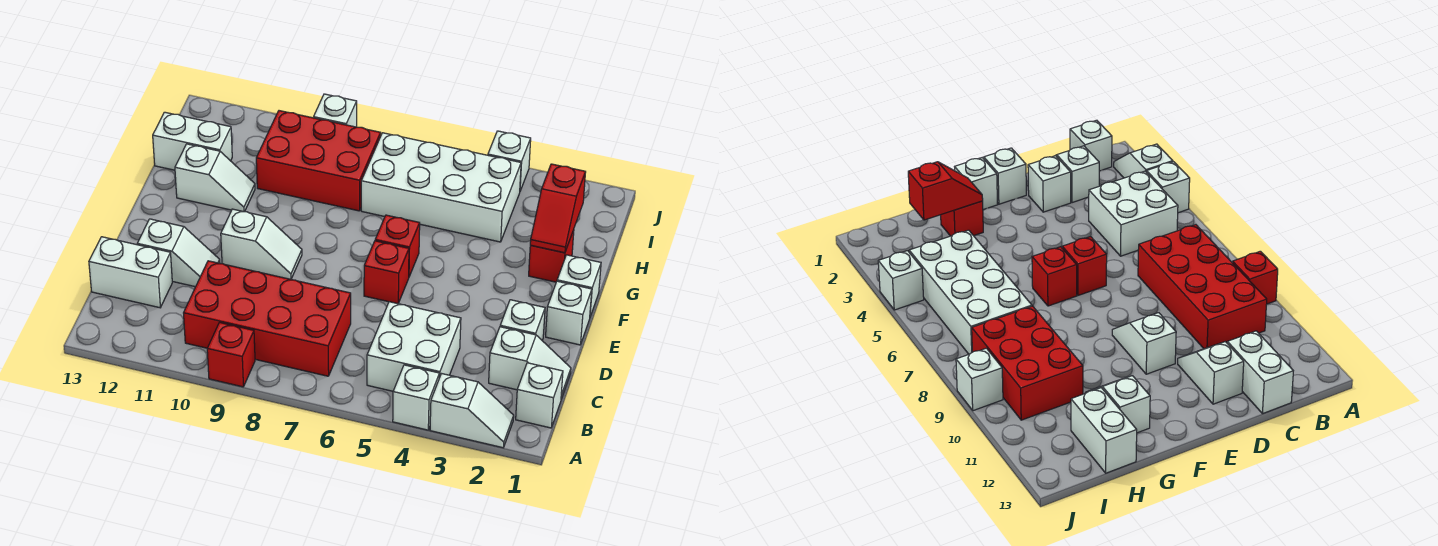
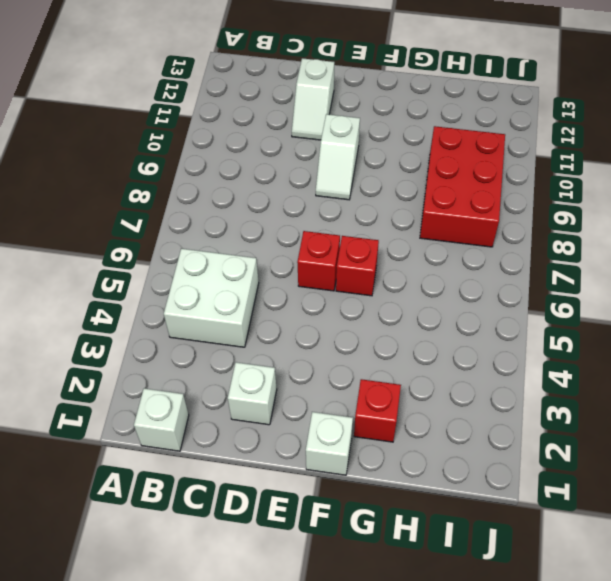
none -> white 1x2 slope [430,374,514,448]
none -> white 1x1 brick [393,365,439,430]
none -> red 1x1 brick [207,323,255,387]

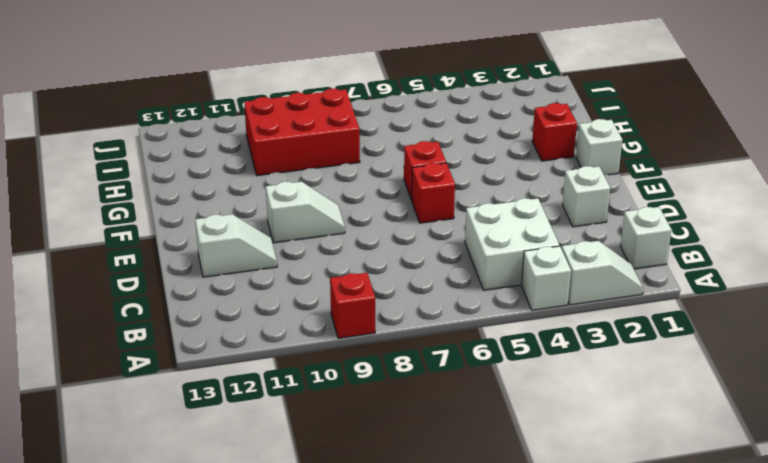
none -> red 2x4 brick [184,261,351,376]
none -> white 1x2 slope [489,327,571,399]
none -> white 1x2 brick [89,237,172,308]

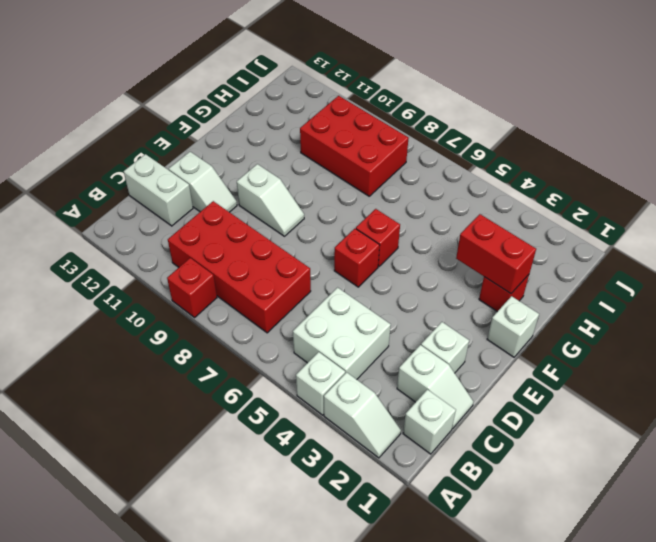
red 1x2 brick [456,214,536,294] -> red 1x2 slope [530,164,586,253]
none -> white 1x1 brick [546,281,592,345]
none -> white 1x2 slope [175,144,255,212]
none -> white 2x4 brick [361,133,521,242]

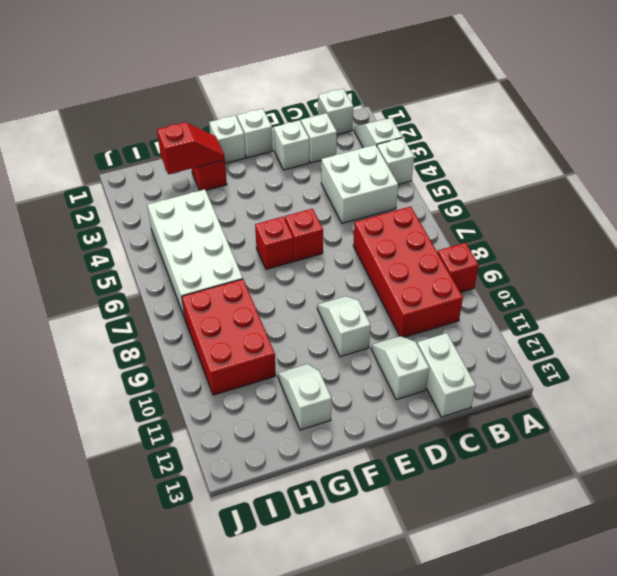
none -> white 1x2 brick [153,112,232,170]
none -> white 1x1 brick [488,131,531,191]
none -> white 1x1 brick [314,94,357,127]

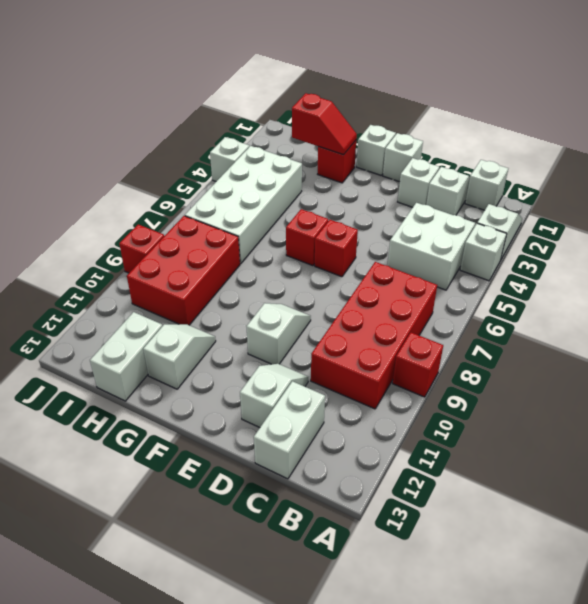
red 1x1 brick [119,225,164,273] -> white 1x1 brick [314,94,357,127]

